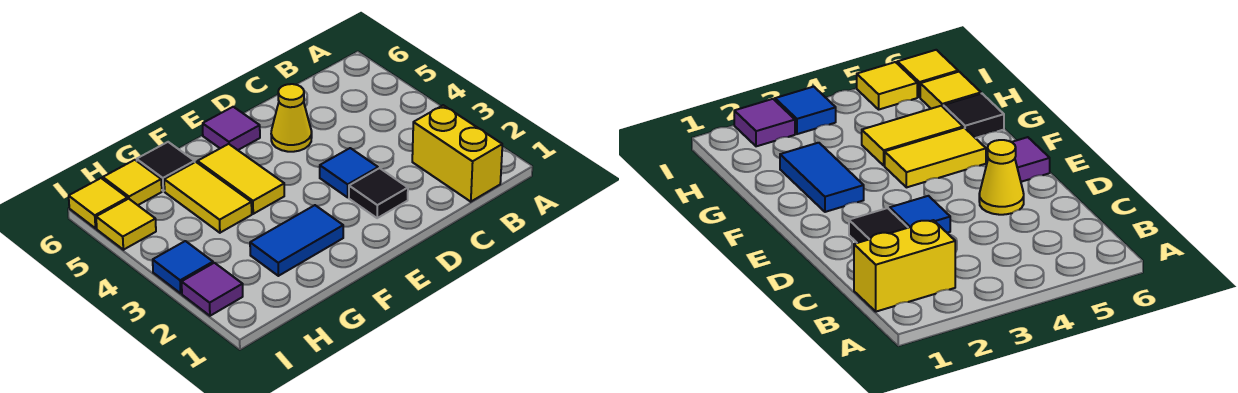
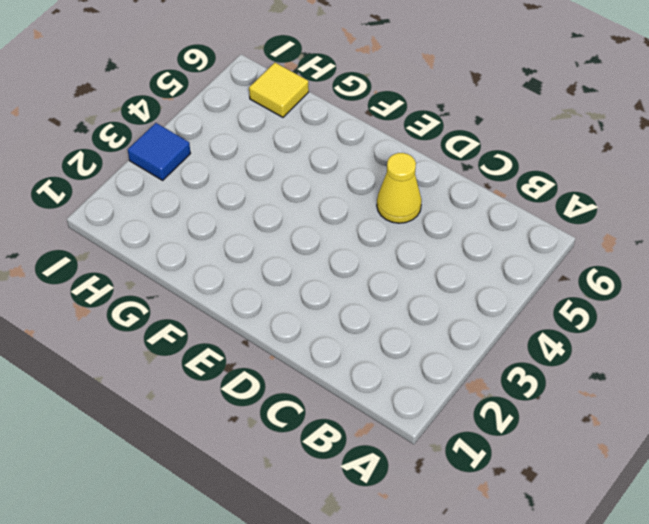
none -> yellow 1x2 brick [412,105,502,202]
none -> black 1x1 tile [349,168,408,218]
none -> blue 1x1 tile [320,148,378,197]

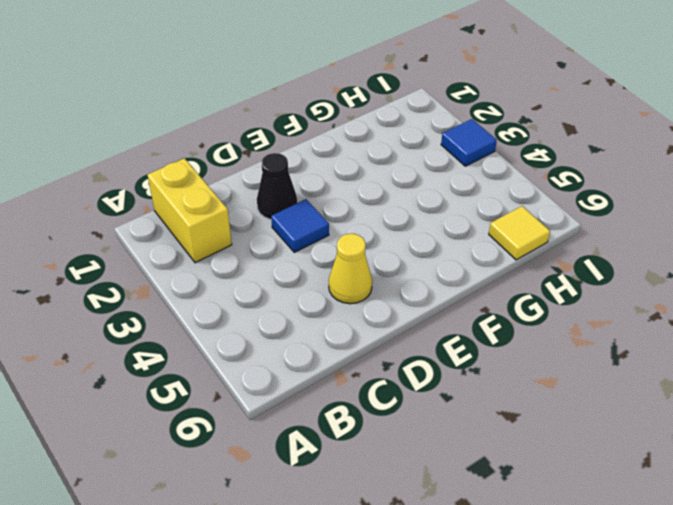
black 1x1 cone [257,153,297,219] -> black 1x1 tile [349,168,408,218]
none -> purple 1x1 tile [203,107,260,150]
none -> blue 1x2 tile [250,205,343,276]
none -> yellow 1x2 tile [198,144,284,214]

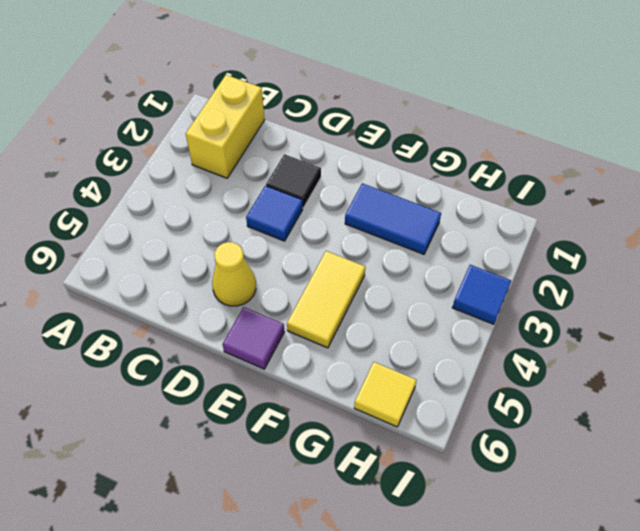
none -> yellow 1x2 tile [164,162,252,233]
none -> black 1x1 tile [137,142,195,191]
none -> purple 1x1 tile [182,263,243,316]

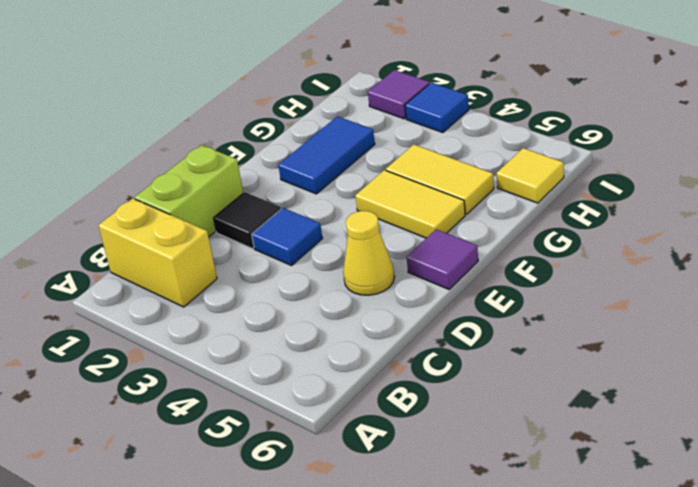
lime 1x2 brick [135,145,243,237] -> none
none -> black 1x1 tile [137,142,195,191]
none -> yellow 1x1 tile [96,199,156,250]
none -> yellow 1x1 tile [69,178,127,228]

